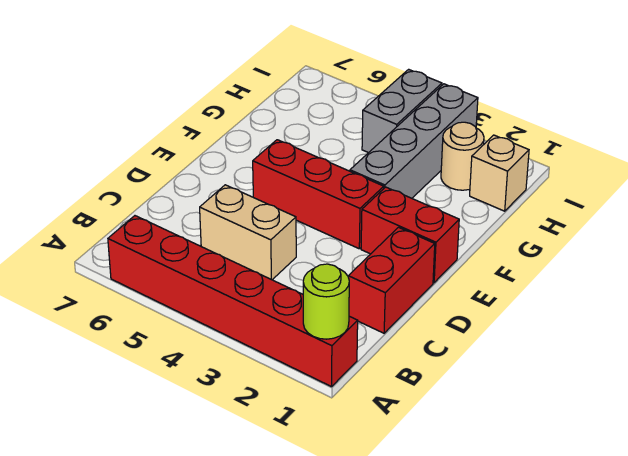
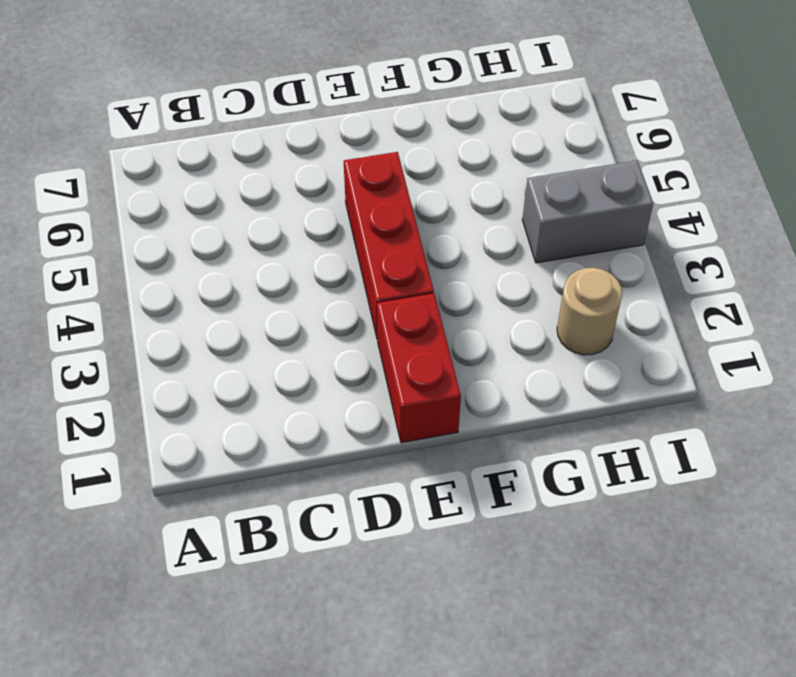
none -> red 1x6 brick [108,216,358,387]
none -> red 1x2 brick [348,227,435,333]

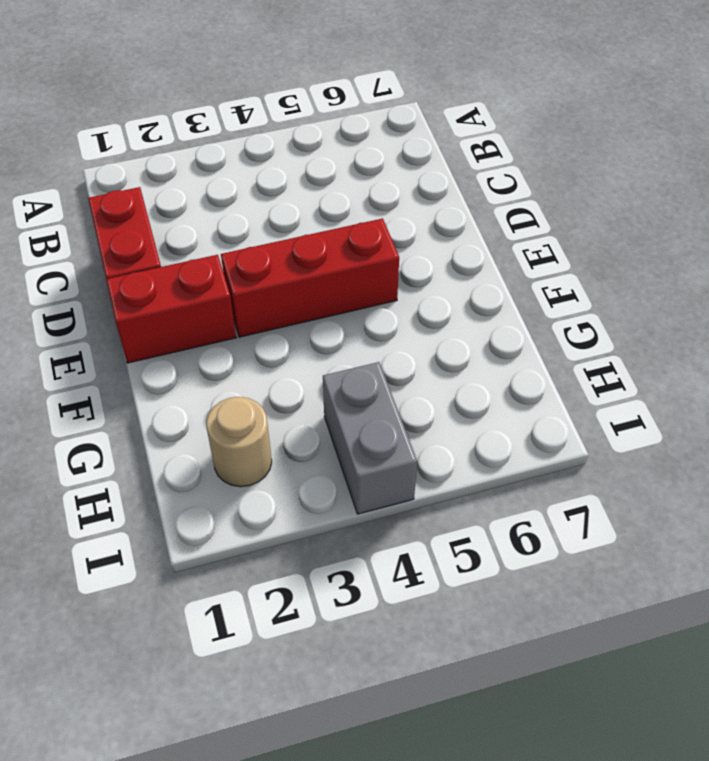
none -> red 1x6 brick [108,216,358,387]
none -> tan 1x2 brick [200,185,296,280]

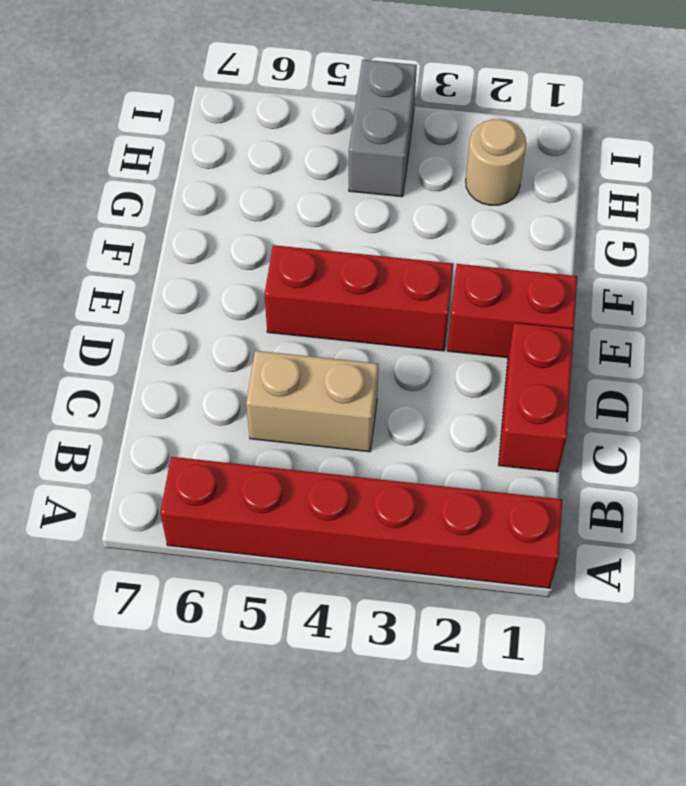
none -> grey 1x4 brick [350,84,478,198]
none -> tan 1x1 brick [470,135,529,211]

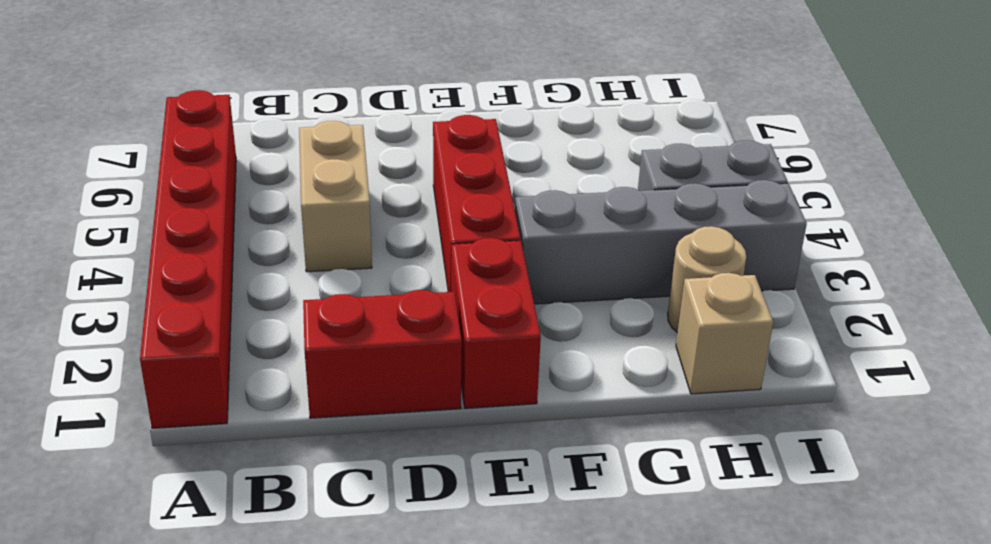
none -> lime 1x1 round brick [303,264,349,339]

